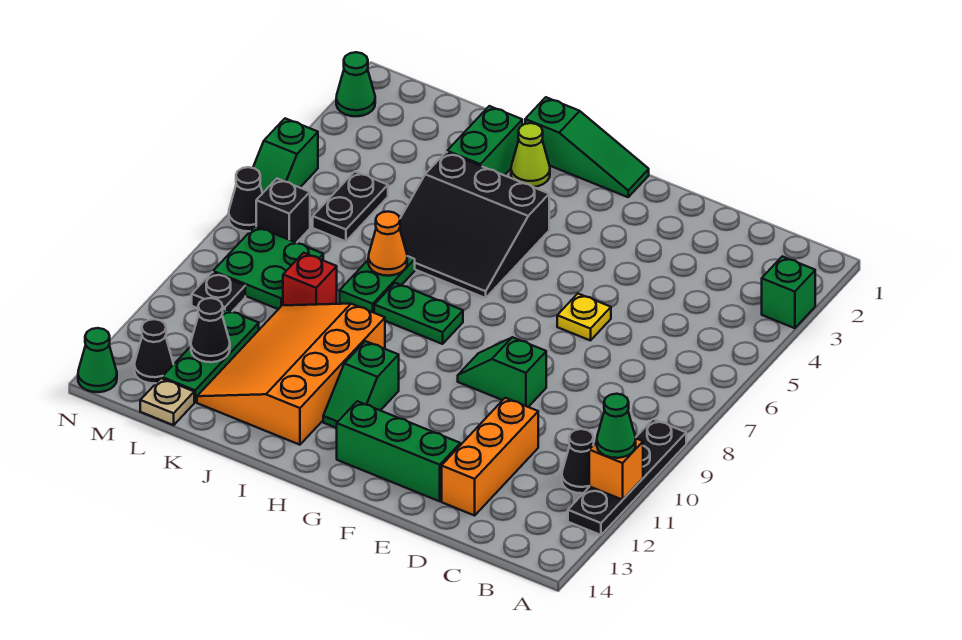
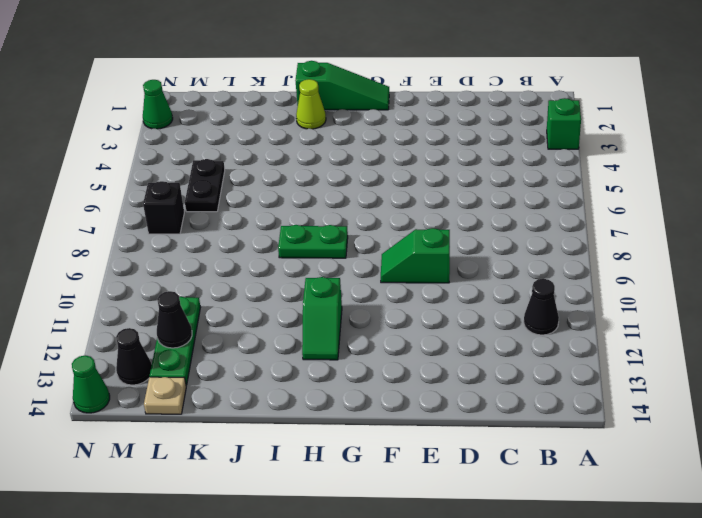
none -> black 1x4 plate [568,419,686,535]
none -> orange 1x3 brick [442,398,538,515]
none -> yellow 1x1 plate [557,294,611,341]
none -> green 1x3 brick [337,401,460,501]

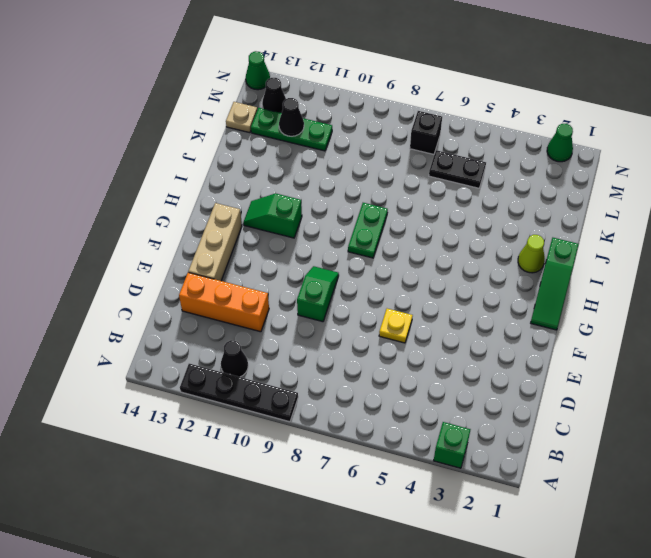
tan 1x3 brick [188,203,242,281] -> green 1x3 brick [337,401,460,501]
none -> black 3x3 slope [400,152,549,298]
none -> orange 3x4 slope [197,304,385,445]
none -> green 1x2 brick [447,106,522,175]
none -> green 1x2 plate [340,256,415,313]

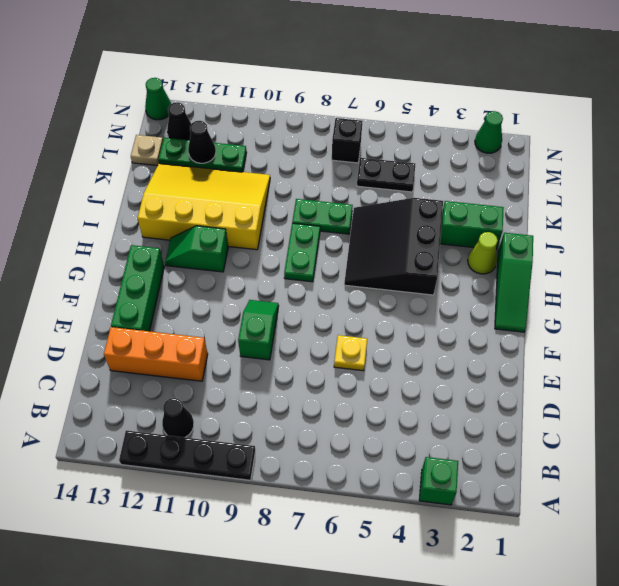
yellow 3x4 slope [138,163,270,250] -> orange 3x4 slope [197,304,385,445]
none -> red 1x1 brick [283,253,337,305]
none -> green 2x2 plate [213,226,323,309]
none -> black 1x1 plate [192,272,245,312]
none -> green 1x2 slope [253,118,318,193]

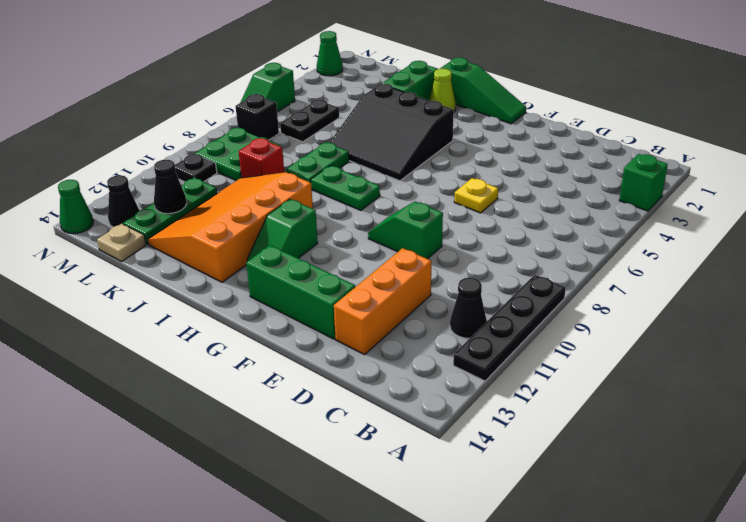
none -> black 1x1 cone [229,167,262,231]
none -> orange 1x1 brick [589,439,643,500]
none -> orange 1x1 cone [368,212,407,276]
none -> green 1x1 cone [597,394,636,458]

